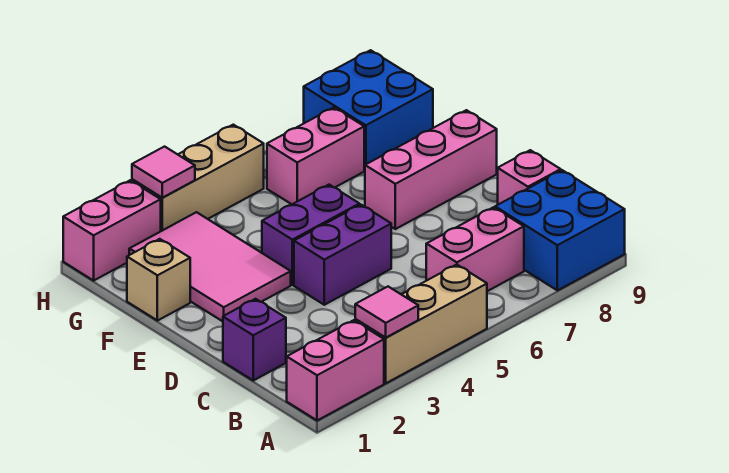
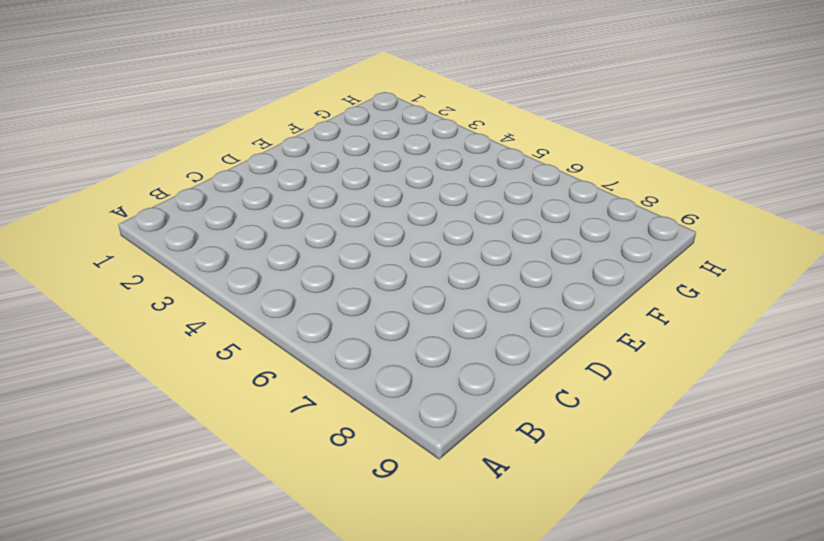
none -> pink 1x2 brick [287,320,384,421]
none -> tan 1x3 brick [355,265,487,383]
none -> blue 2x2 brick [495,170,625,290]

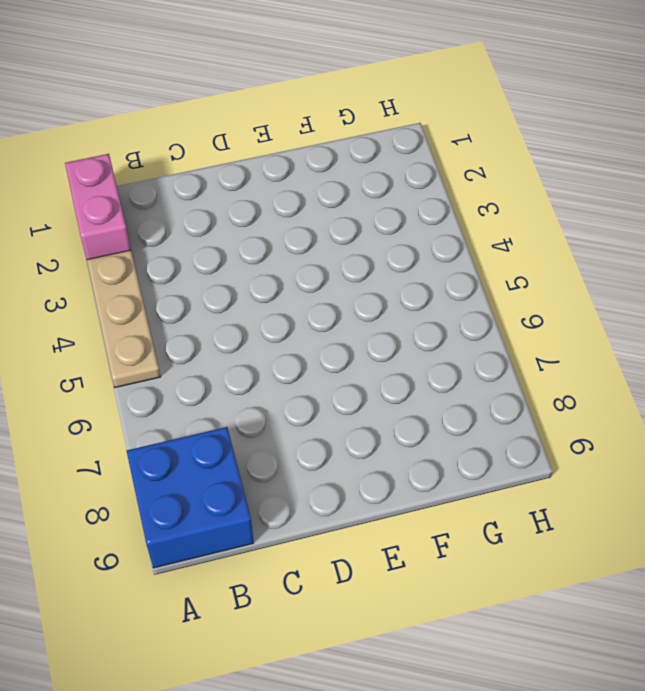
tan 1x3 plate [87,250,161,388] -> tan 1x3 brick [355,265,487,383]
none -> pink 1x2 brick [426,207,524,291]
none -> purple 1x1 brick [223,299,286,380]
none -> pink 1x1 brick [498,150,561,205]

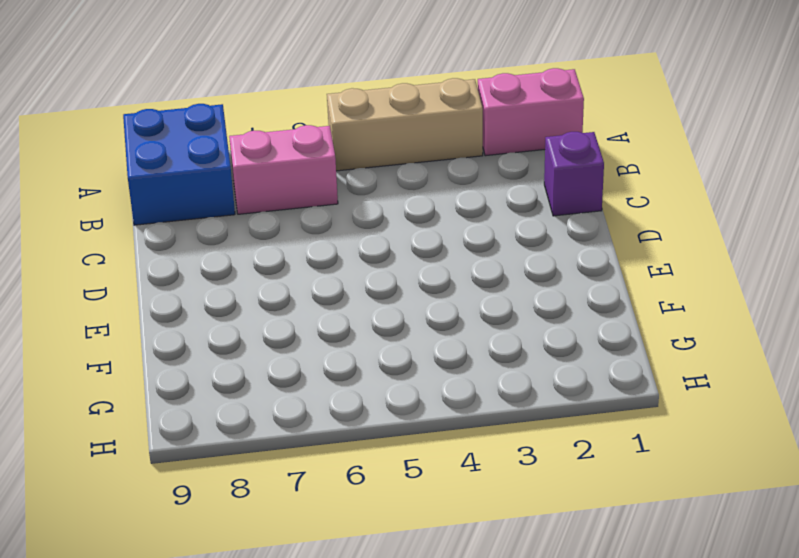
none -> pink 1x1 brick [498,150,561,205]
none -> purple 1x2 brick [294,205,391,305]
none -> pink 2x3 tile [129,212,291,321]

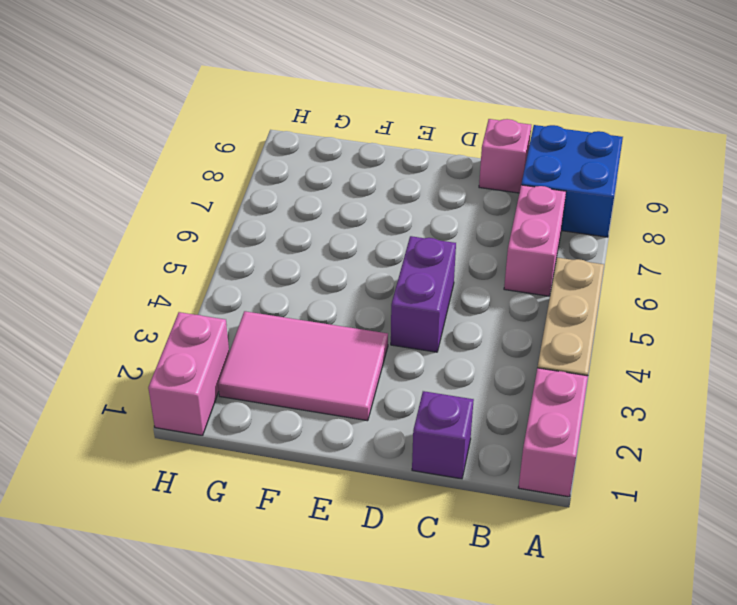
none -> purple 1x2 brick [262,185,359,285]
none -> pink 1x3 brick [365,110,497,229]
none -> tan 1x1 brick [127,239,190,321]

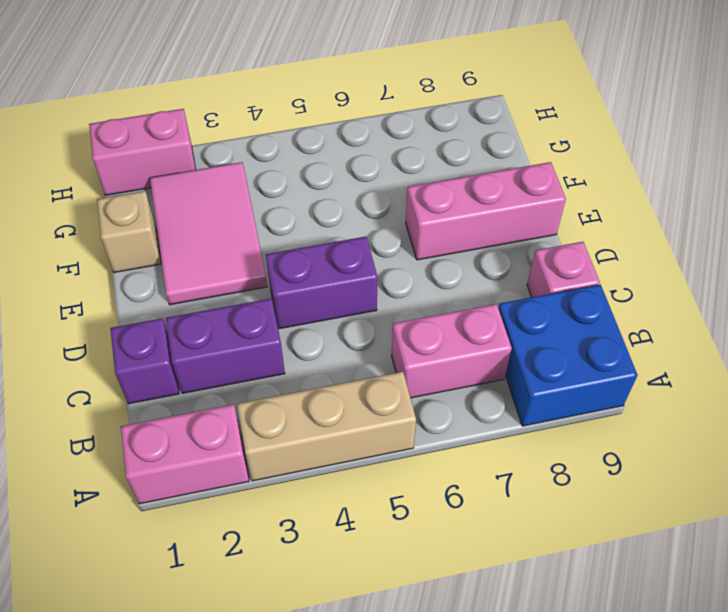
purple 1x2 brick [166,298,285,393] -> purple 1x2 brick moved to [262,185,359,285]
none -> pink 1x2 brick [267,107,364,204]
none -> blue 2x2 brick [304,50,433,170]
none -> tan 1x3 brick [132,125,264,231]

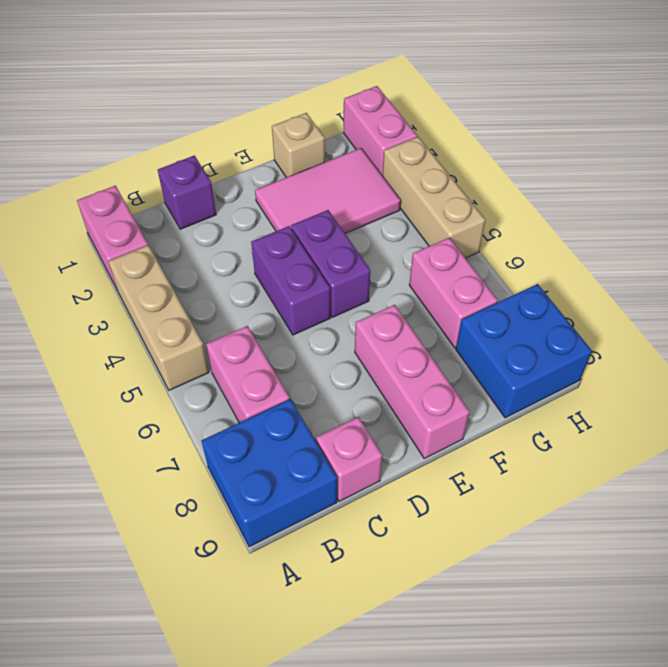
none -> pink 1x1 tile [355,287,418,337]
none -> pink 1x1 tile [132,147,195,198]

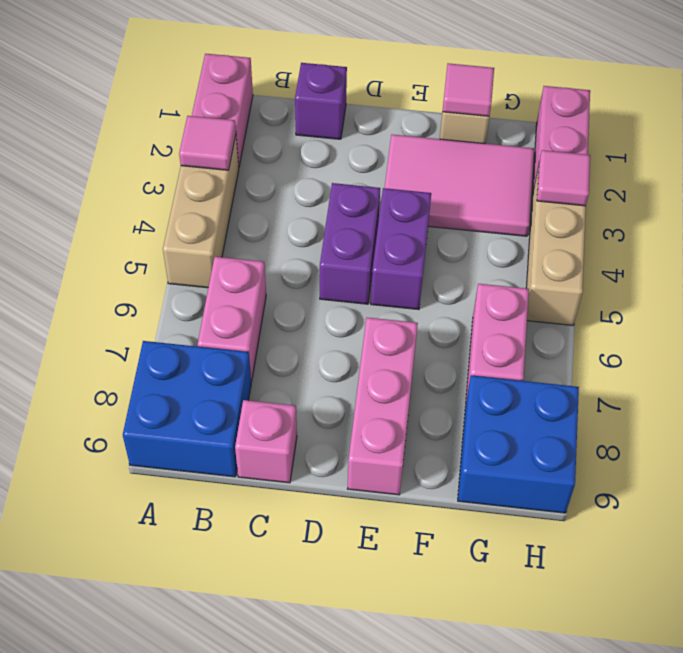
pink 1x1 tile [442,63,494,116] -> none

